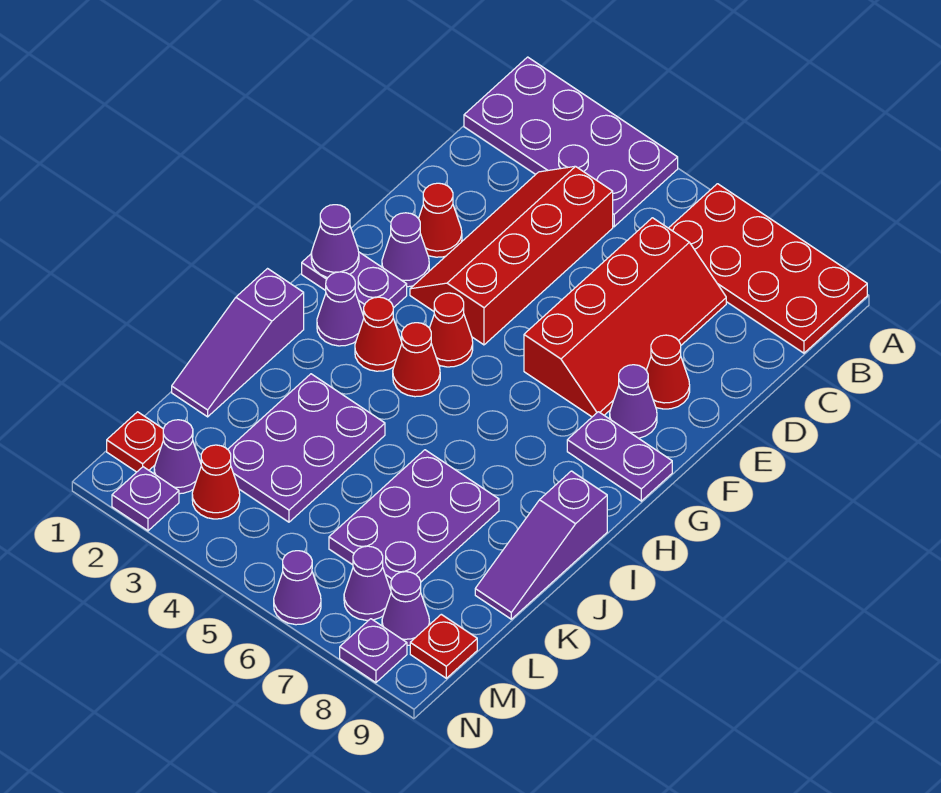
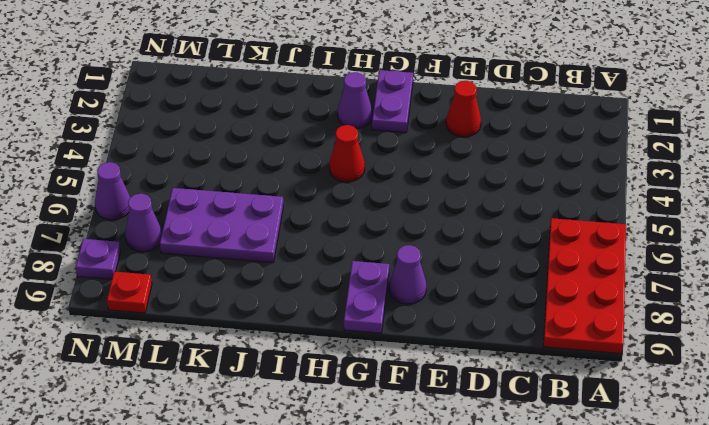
none -> purple 2x4 plate [464,57,678,227]
none -> red 2x4 slope [410,166,613,345]
none -> red 2x4 slope [524,218,726,417]

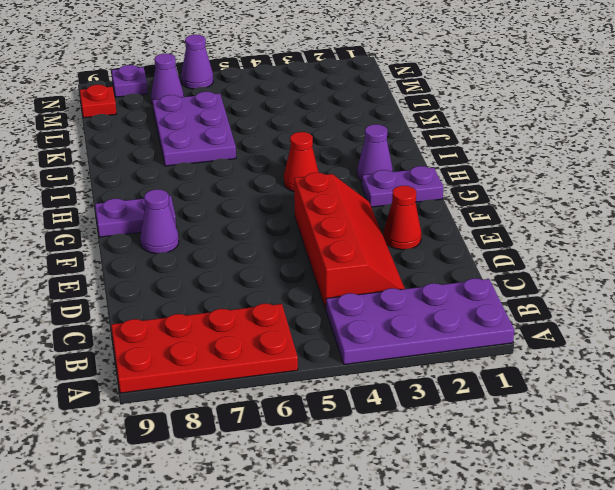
none -> red 2x4 slope [524,218,726,417]
none -> red 1x1 cone [646,335,690,409]
none -> purple 1x1 cone [382,213,429,287]

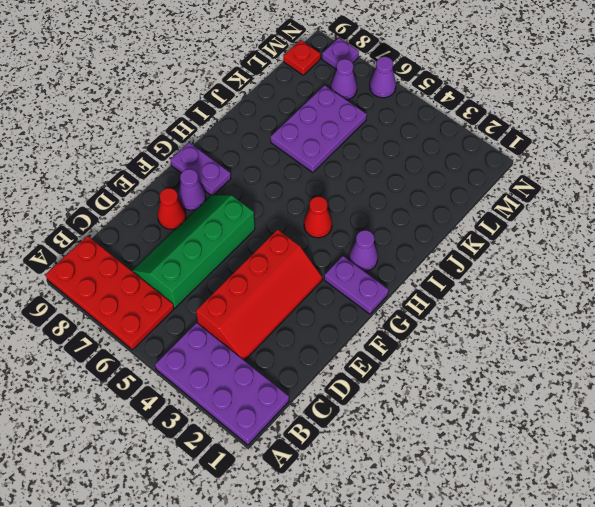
green 2x4 slope [132,195,255,308] -> red 2x4 slope [524,218,726,417]
none -> red 1x1 cone [419,183,462,257]
none -> purple 1x1 cone [382,213,429,287]
none -> red 1x1 cone [430,293,473,367]

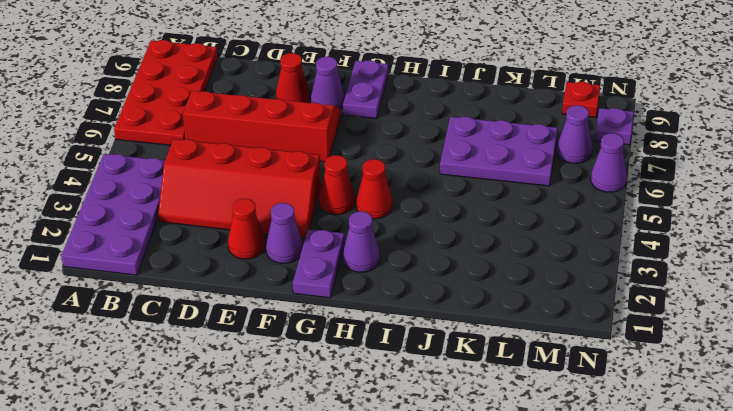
none -> red 1x1 cone [355,297,402,371]
none -> purple 1x3 slope [172,269,304,417]
none -> purple 1x3 slope [475,471,607,619]

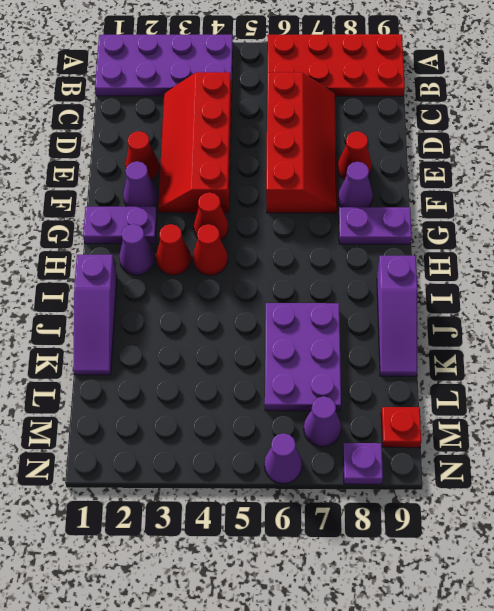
none -> purple 2x3 plate [228,374,385,522]
none -> red 1x1 plate [107,412,163,472]
none -> purple 1x1 cone [154,420,201,494]

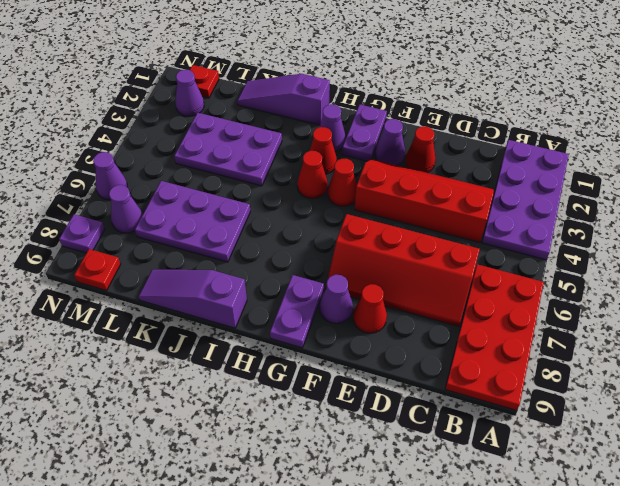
none -> red 1x1 cone [192,445,240,519]
none -> purple 1x1 cone [382,572,430,645]
none -> purple 1x1 plate [112,467,179,531]

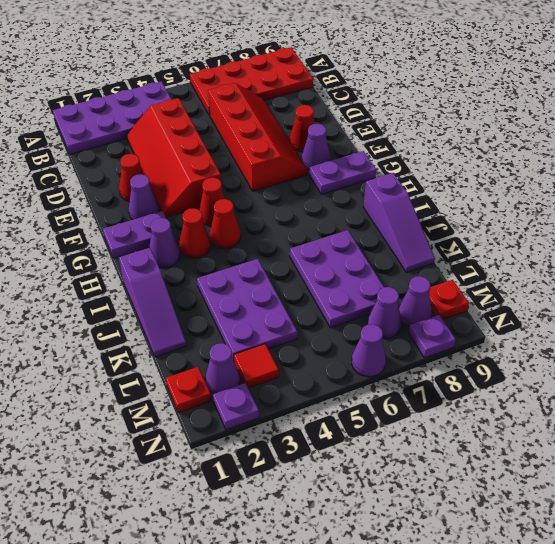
red 1x1 tile [234,344,279,388] -> red 1x1 cone [192,445,240,519]
none -> purple 1x1 cone [311,205,359,277]

